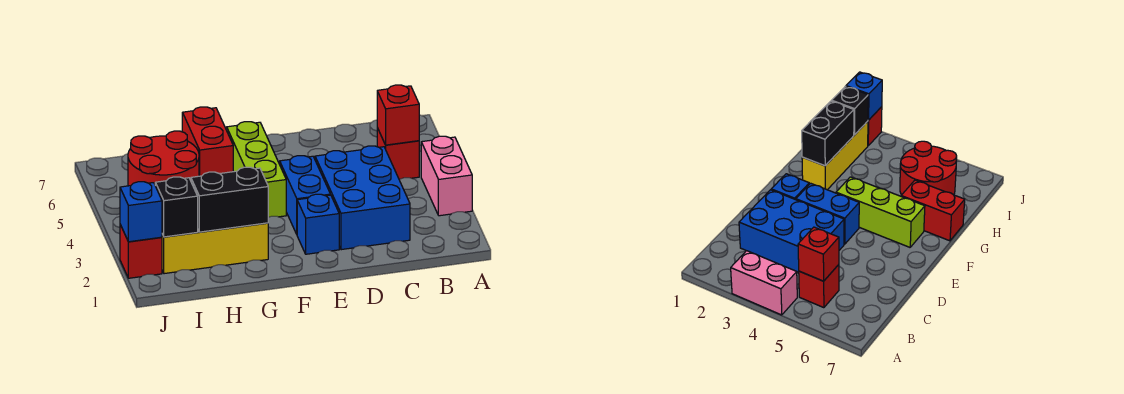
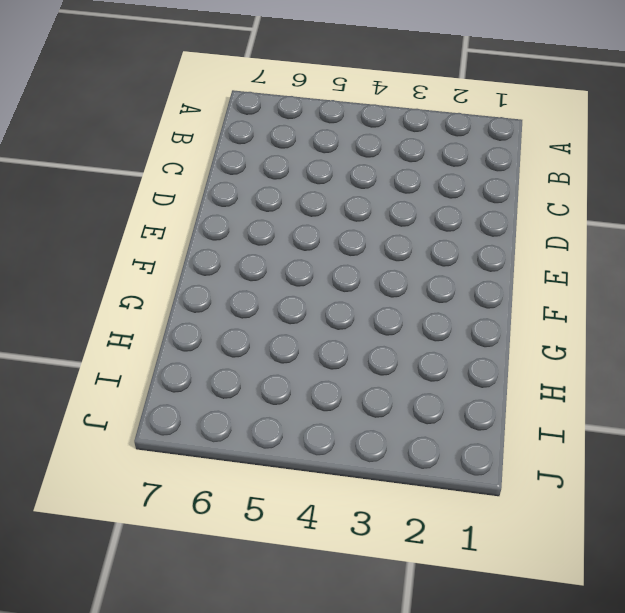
none -> pink 1x2 brick [421,136,472,216]
none -> red 1x1 brick [377,128,419,179]
none -> blue 2x3 brick [315,146,410,250]

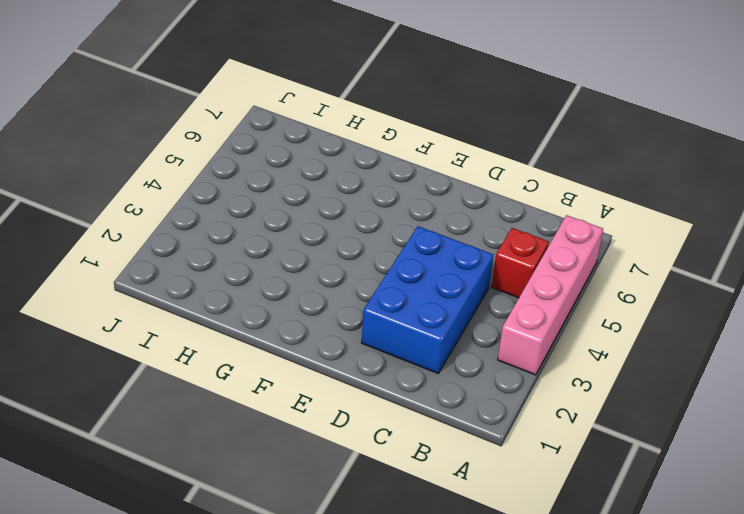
pink 1x4 brick [498,215,603,375] -> pink 1x2 brick [421,136,472,216]
none -> blue 1x1 brick [297,194,339,254]
none -> blue 1x2 brick [280,156,330,234]
none -> lime 1x3 brick [227,122,286,217]

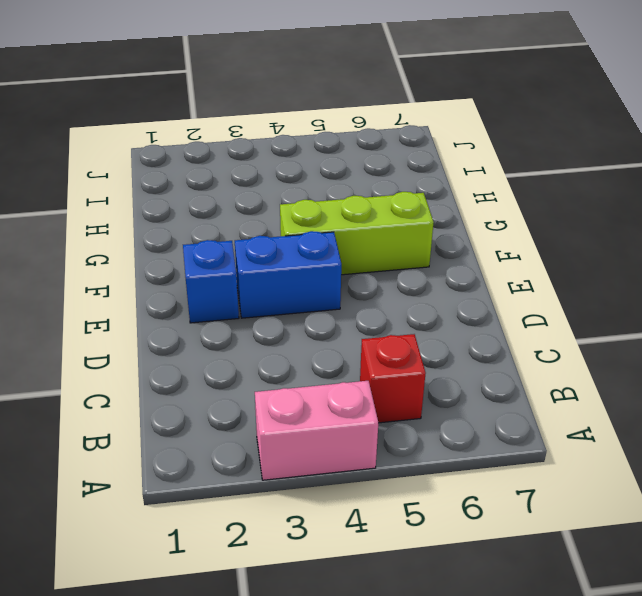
none -> blue 2x3 brick [315,146,410,250]
none -> yellow 1x3 brick [162,223,268,274]
none -> red 1x2 brick [182,107,233,176]

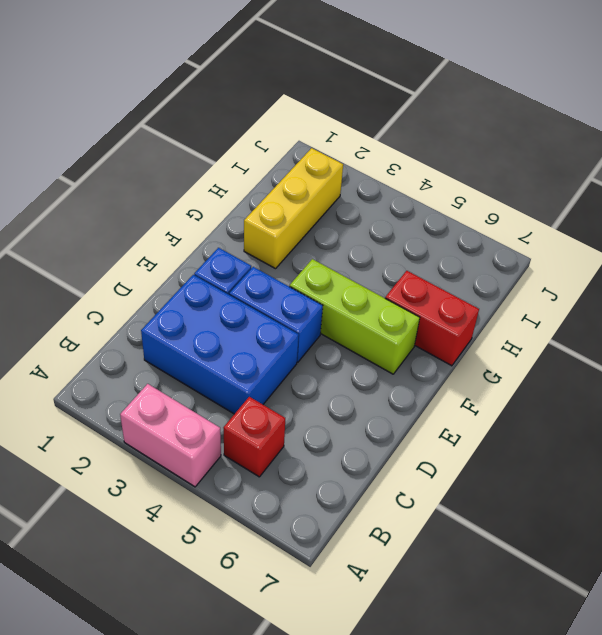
none -> red 2x2 round brick [128,131,199,186]
none -> red 1x1 brick [120,225,162,278]
none -> red 1x1 brick [377,85,419,145]

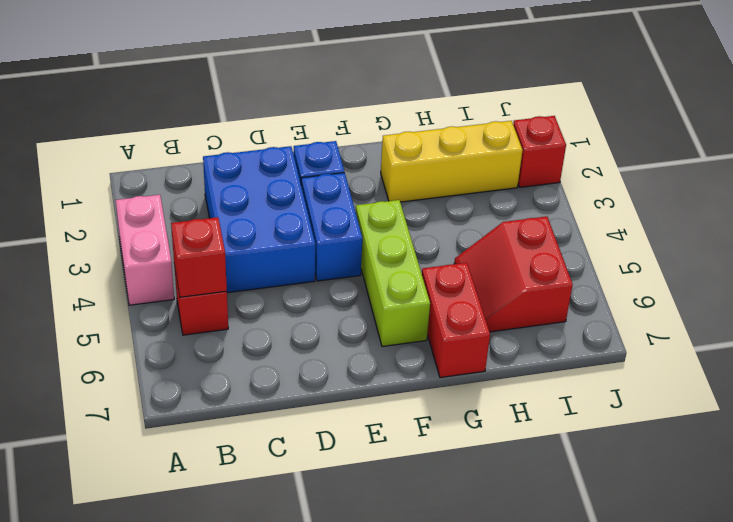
red 2x2 slope [454,216,573,332] -> red 2x2 round brick [128,131,199,186]
none -> black 1x2 brick [191,167,268,232]
none -> black 1x1 brick [155,177,198,237]
none -> blue 1x1 brick [120,182,162,242]

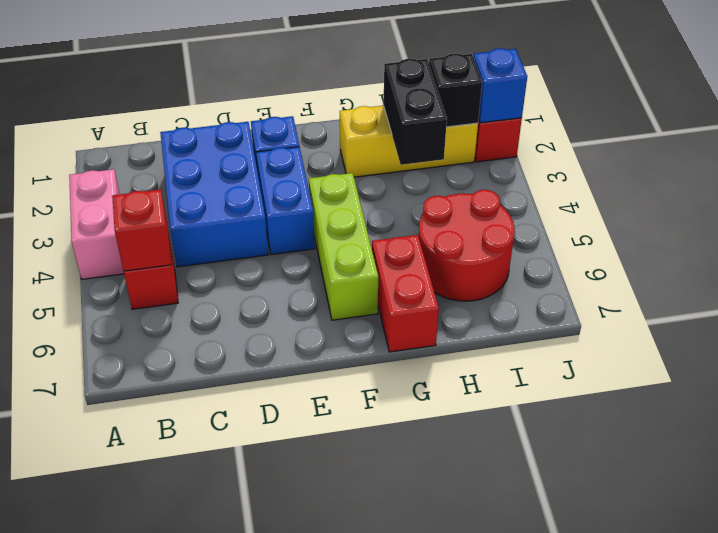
black 1x2 brick [384,59,447,165] -> black 1x2 brick turned to [191,167,268,232]

